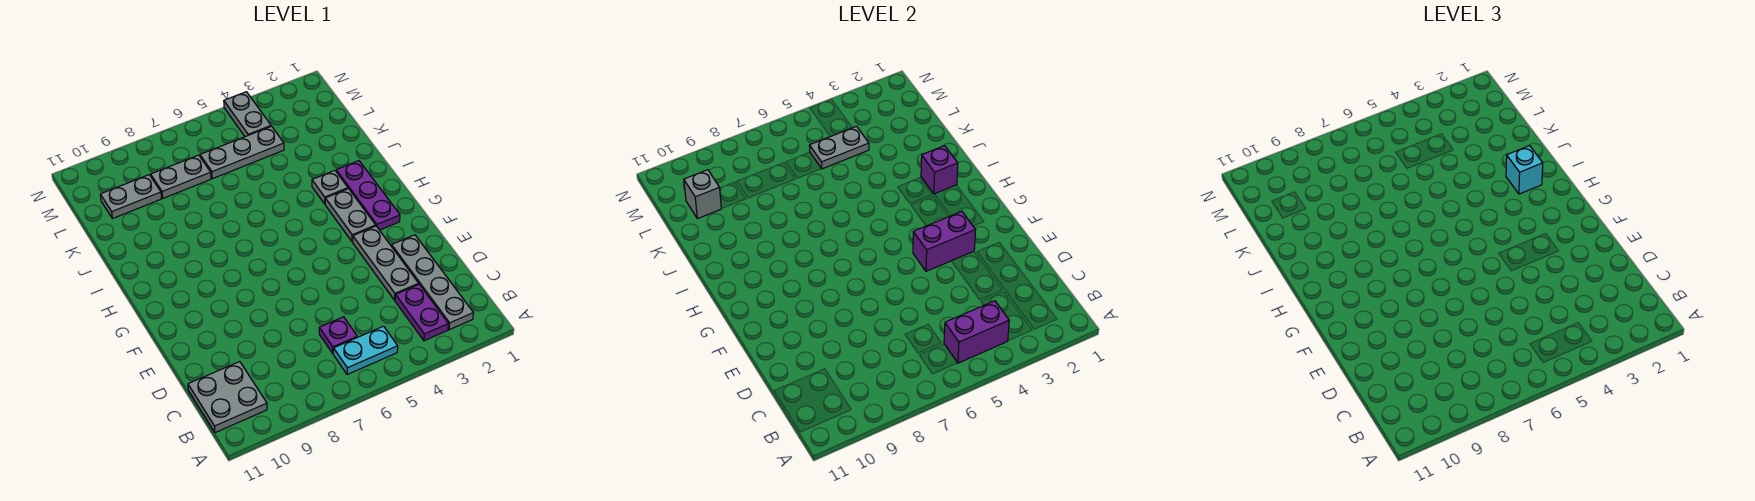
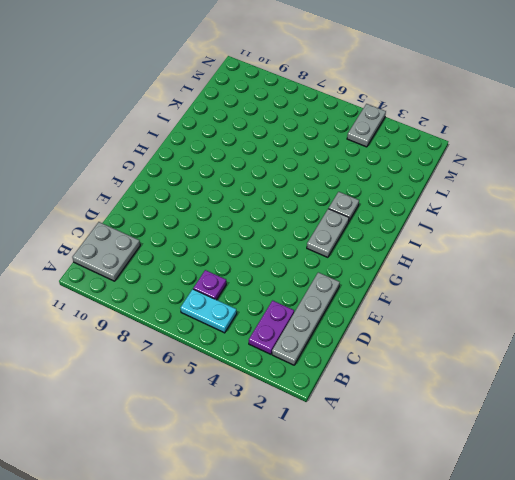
none -> grey 1x3 plate [353,226,419,300]
none -> purple 1x3 plate [336,161,400,230]
none -> grey 1x3 plate [200,126,284,179]

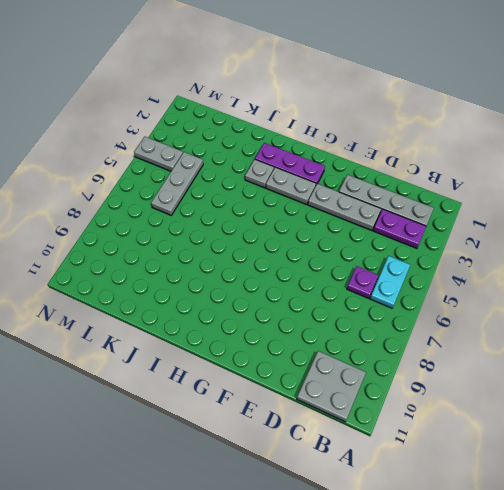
none -> grey 1x2 plate [151,155,211,198]
none -> grey 1x2 plate [100,175,161,219]
none -> purple 1x2 brick [944,301,1009,363]

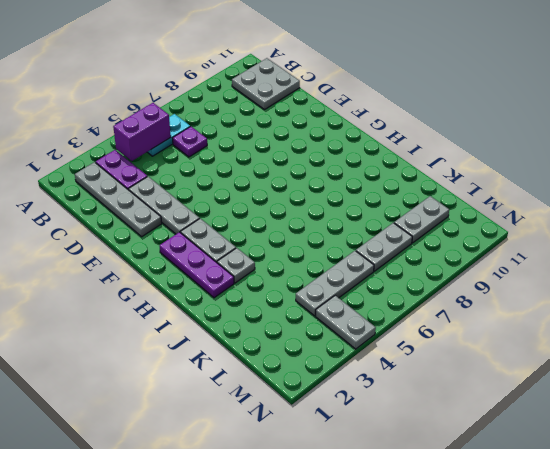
none -> purple 1x2 brick [913,211,976,271]
none -> purple 1x1 brick [921,146,958,194]
none -> grey 1x2 plate [809,126,869,169]

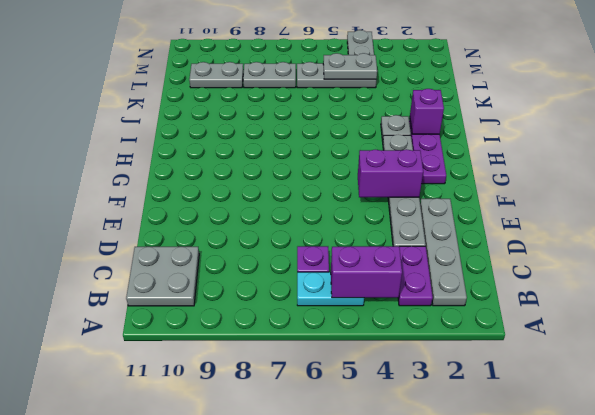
none -> grey 1x1 brick [684,170,721,219]
none -> cyan 1x1 brick [1506,146,1543,194]

